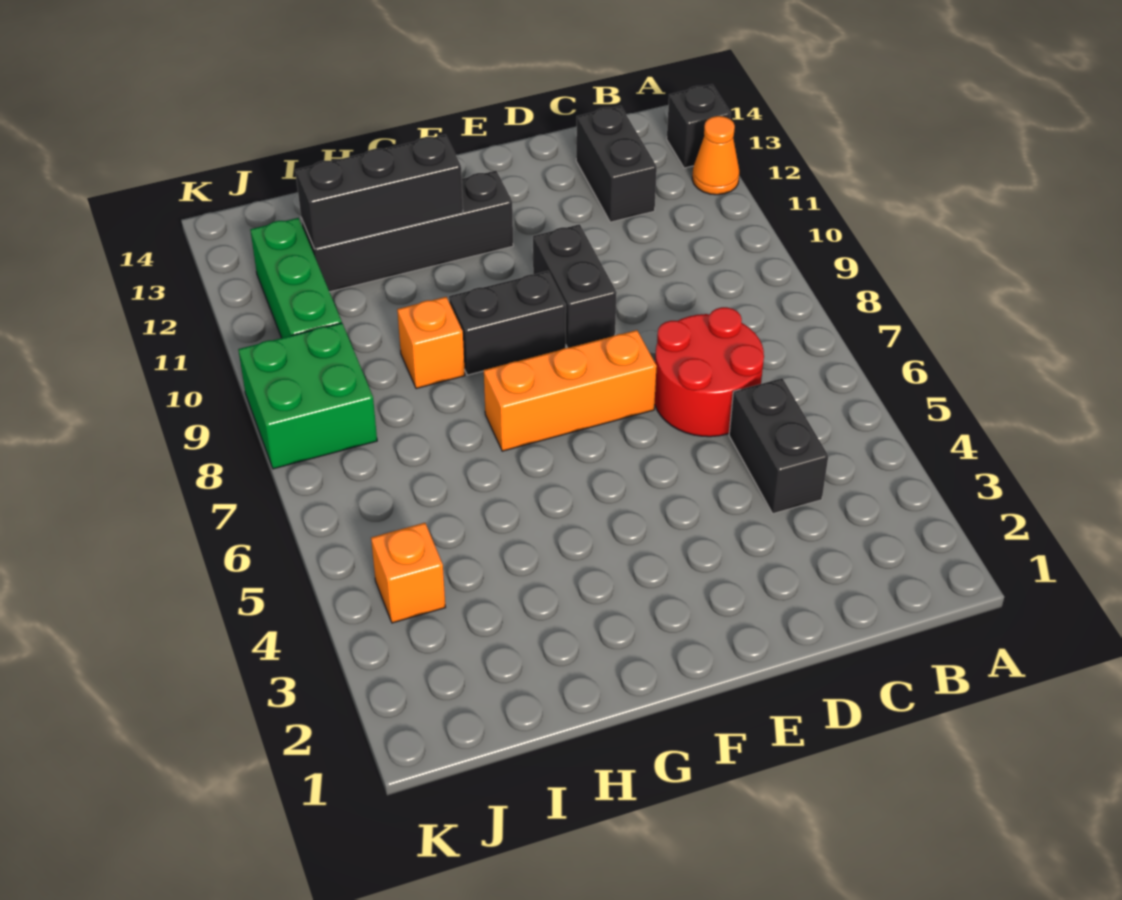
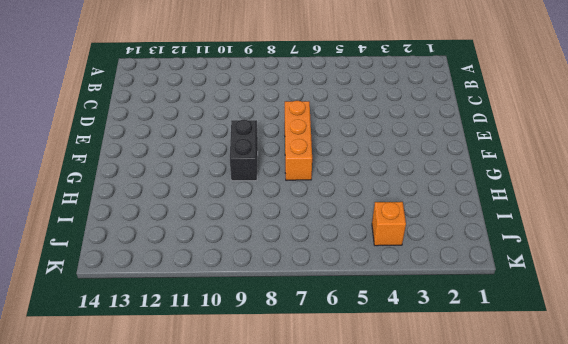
none -> orange 1x1 cone [692,116,739,195]
none -> black 1x1 brick [667,85,731,168]
none -> black 1x2 brick [729,378,828,514]

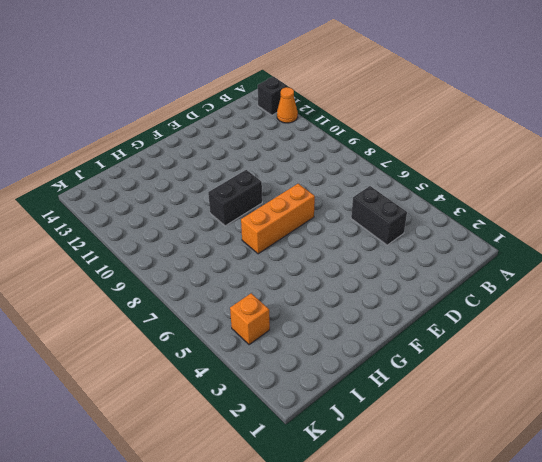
none -> red 2x2 round brick [655,307,764,437]
none -> black 1x2 brick [576,106,657,222]
none -> black 1x2 brick [533,224,617,348]

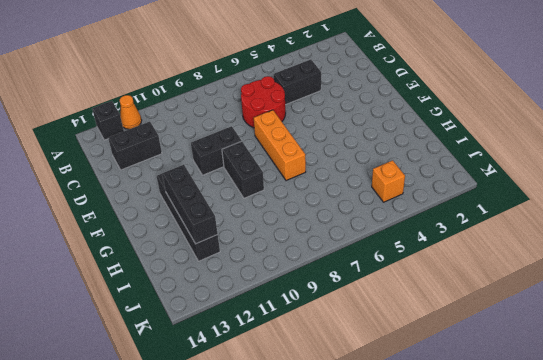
none -> orange 1x1 brick [397,297,465,389]
none -> green 2x2 brick [238,323,377,469]
none -> green 1x3 brick [250,218,342,338]

